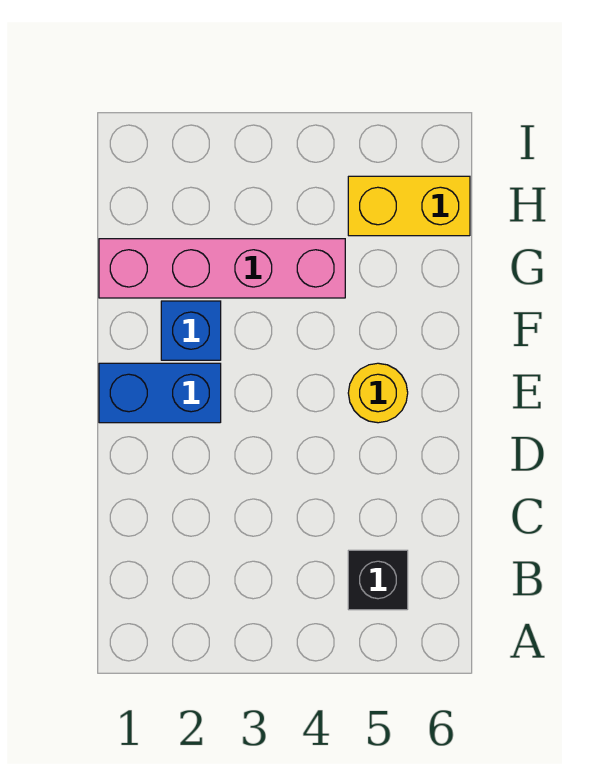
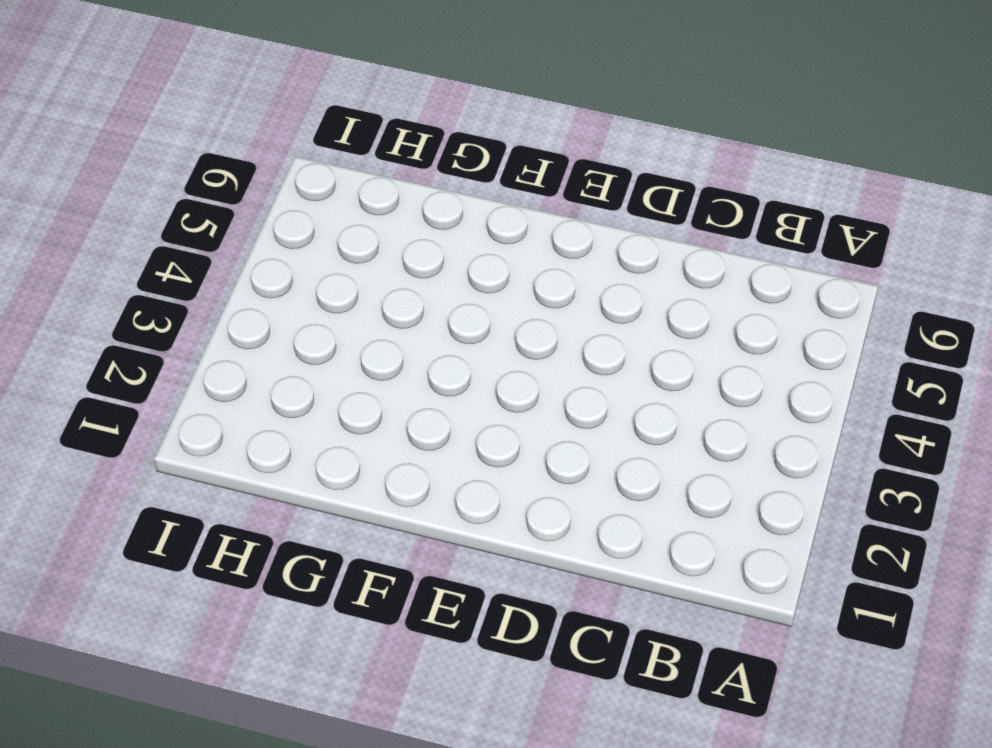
none -> black 1x1 brick [348,550,408,610]
none -> blue 1x2 brick [99,363,221,423]

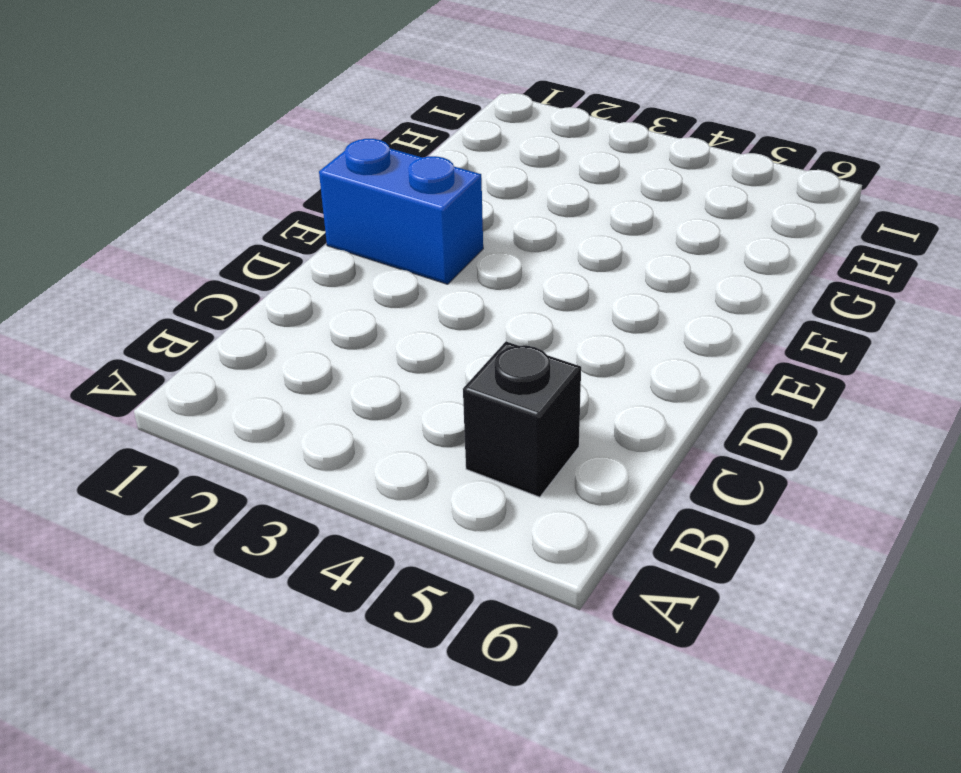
none -> yellow 1x1 round brick [348,363,408,423]
none -> blue 1x1 brick [161,301,221,360]

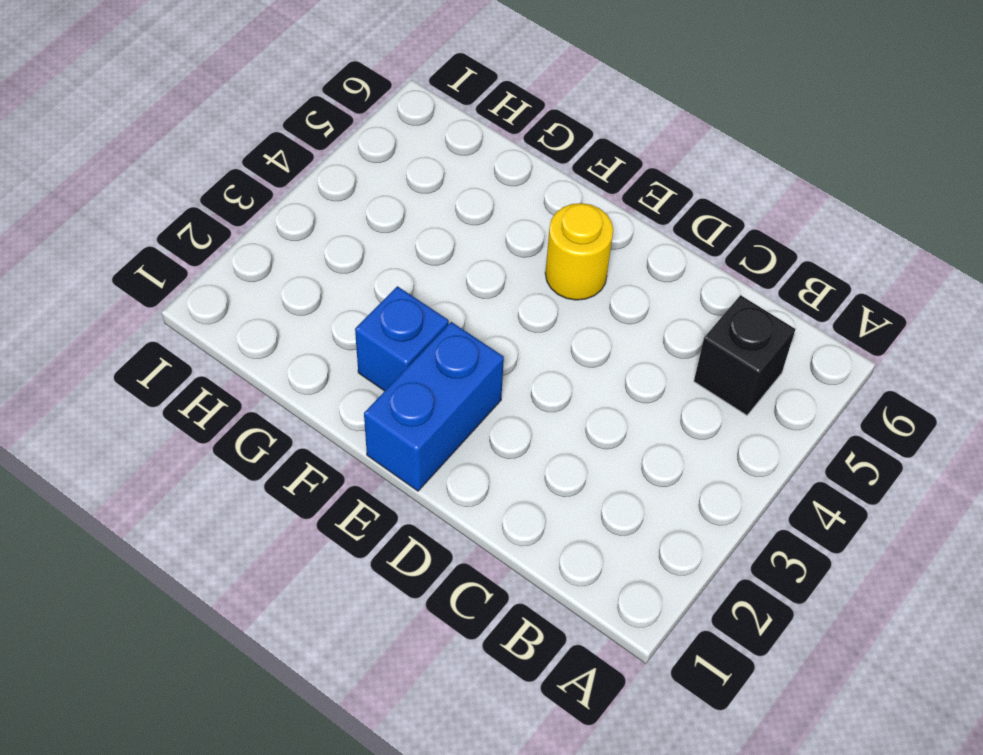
none -> pink 1x4 brick [99,239,345,298]
none -> yellow 1x2 brick [348,176,470,236]

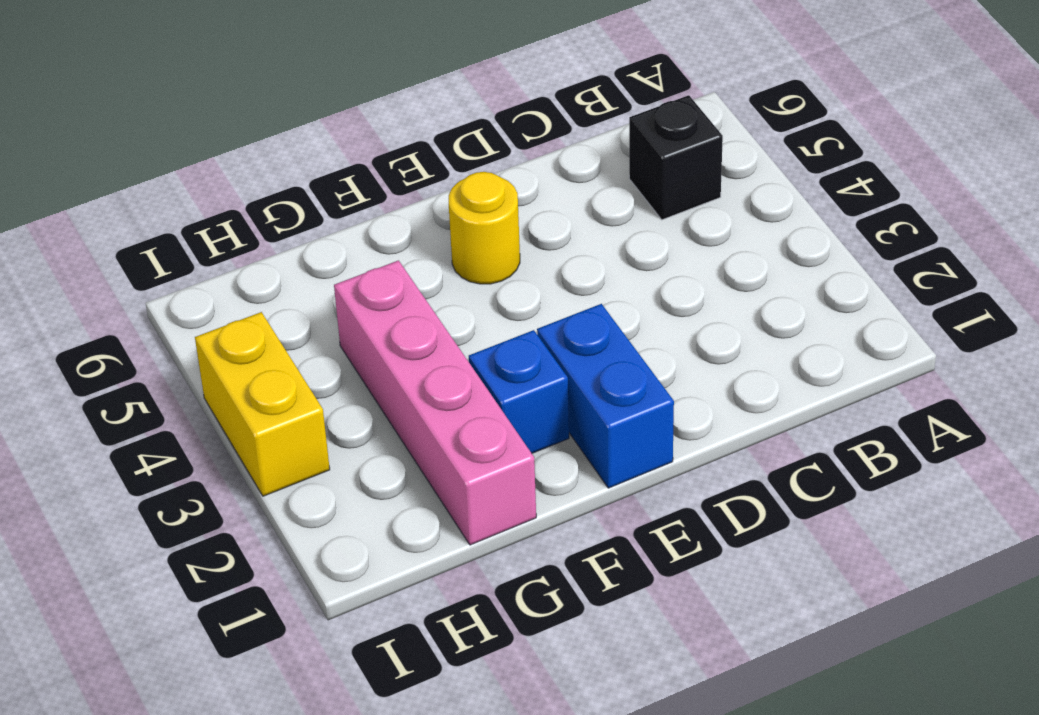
yellow 1x2 brick [195,312,330,496] -> yellow 1x2 brick moved to [348,176,470,236]

